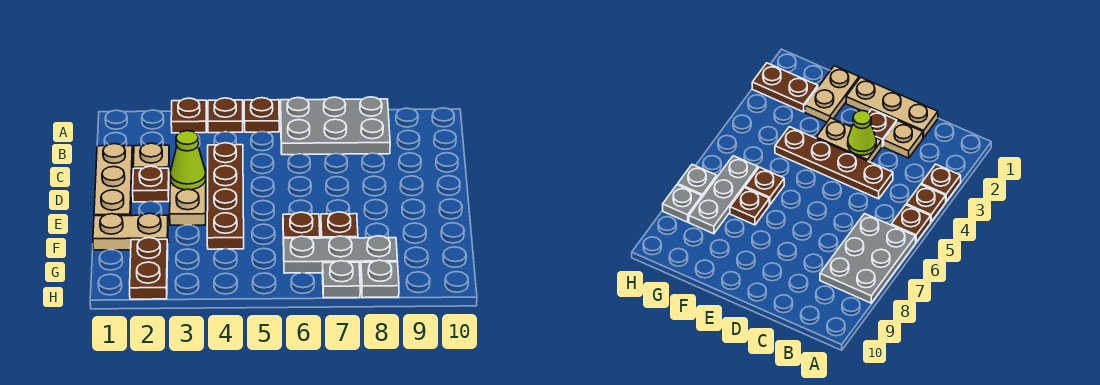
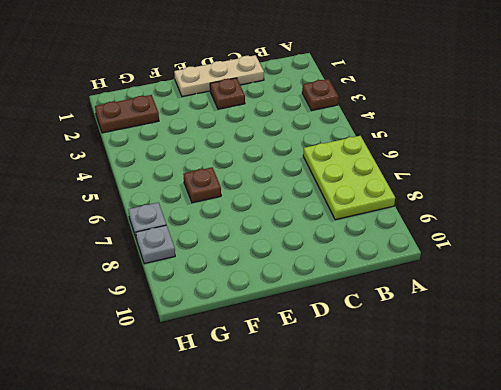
lime 2x3 plate [303,136,395,220] -> grey 2x3 plate [281,97,390,155]
none -> brown 1x1 plate [208,98,243,133]
none -> brown 1x1 plate [244,98,279,132]
none -> tan 1x1 plate [133,143,169,169]

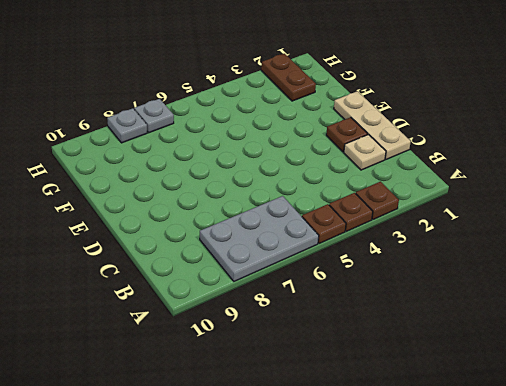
none -> brown 1x4 plate [207,143,244,249]
none -> tan 1x2 plate [170,168,206,225]
none -> tan 1x2 plate [93,213,168,250]

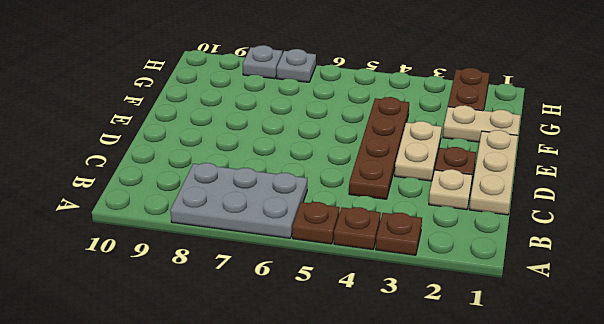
none -> brown 1x1 plate [283,212,320,245]
none -> brown 1x1 plate [321,212,358,238]
none -> grey 1x3 plate [284,236,398,273]

